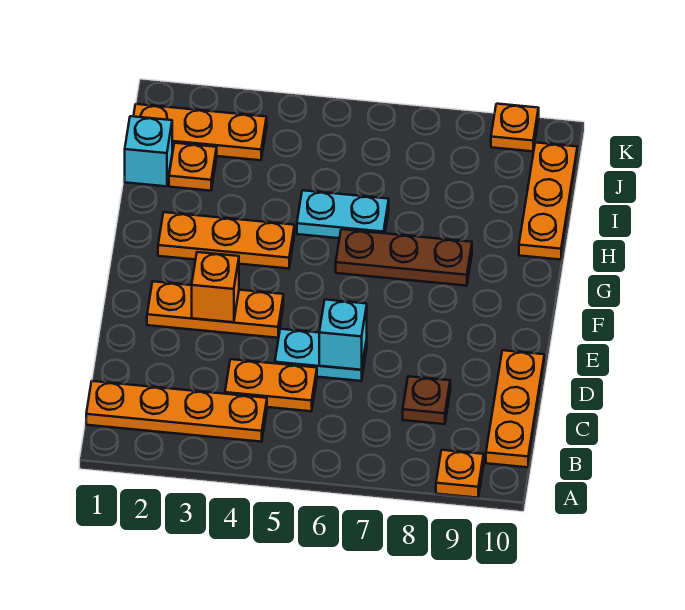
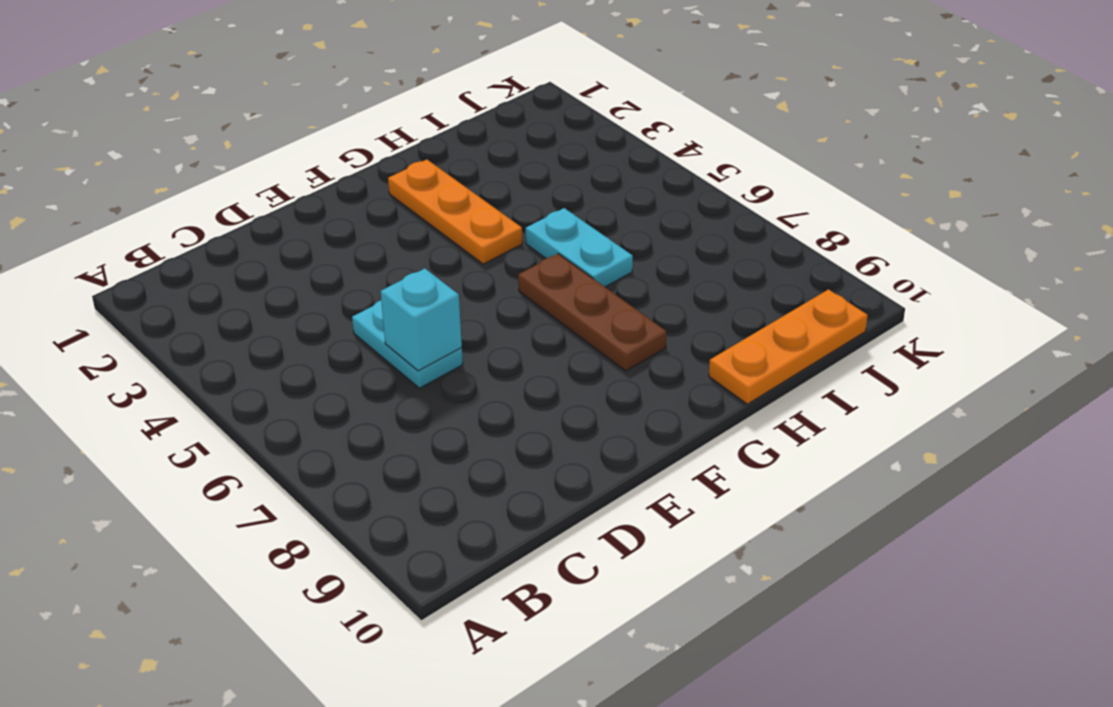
none -> orange 1x1 plate [436,450,484,498]
none -> orange 1x4 plate [86,381,267,442]
none -> orange 1x3 plate [486,350,544,467]

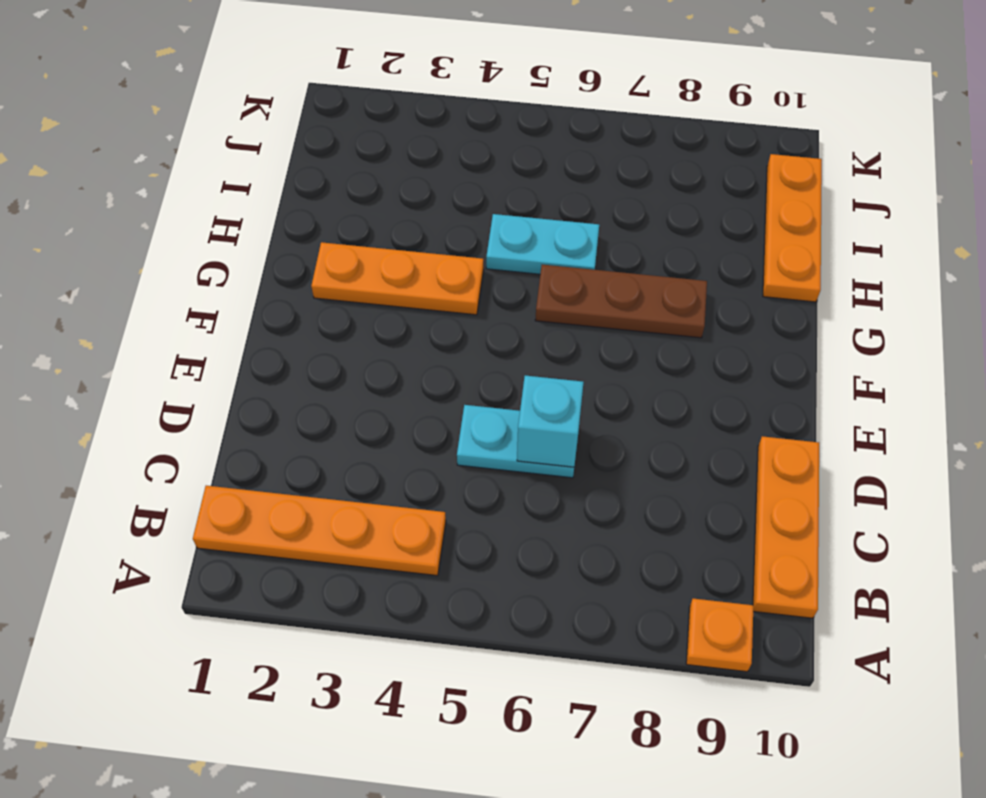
none -> orange 1x2 plate [225,359,317,411]
none -> brown 1x1 plate [403,376,450,424]
none -> orange 1x3 plate [147,281,283,338]

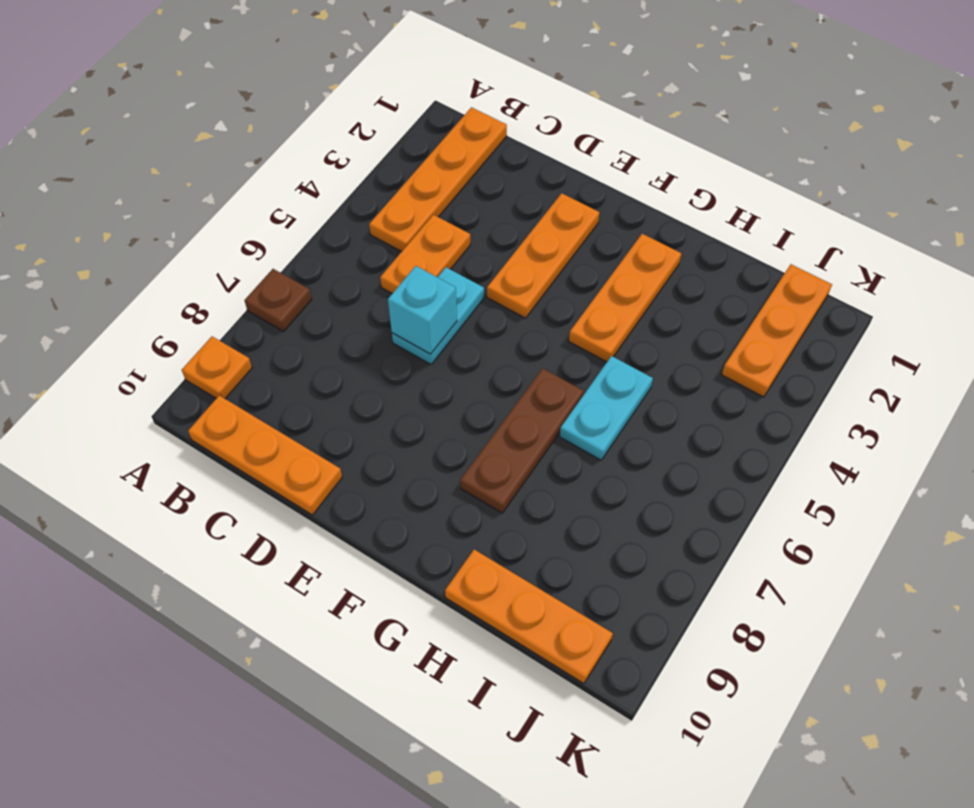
brown 1x1 plate [245,269,312,331] -> brown 1x1 plate moved to [403,376,450,424]
none -> cyan 1x1 brick [125,116,172,186]
none -> orange 1x1 plate [169,143,217,191]
none -> orange 1x1 plate [491,104,539,151]

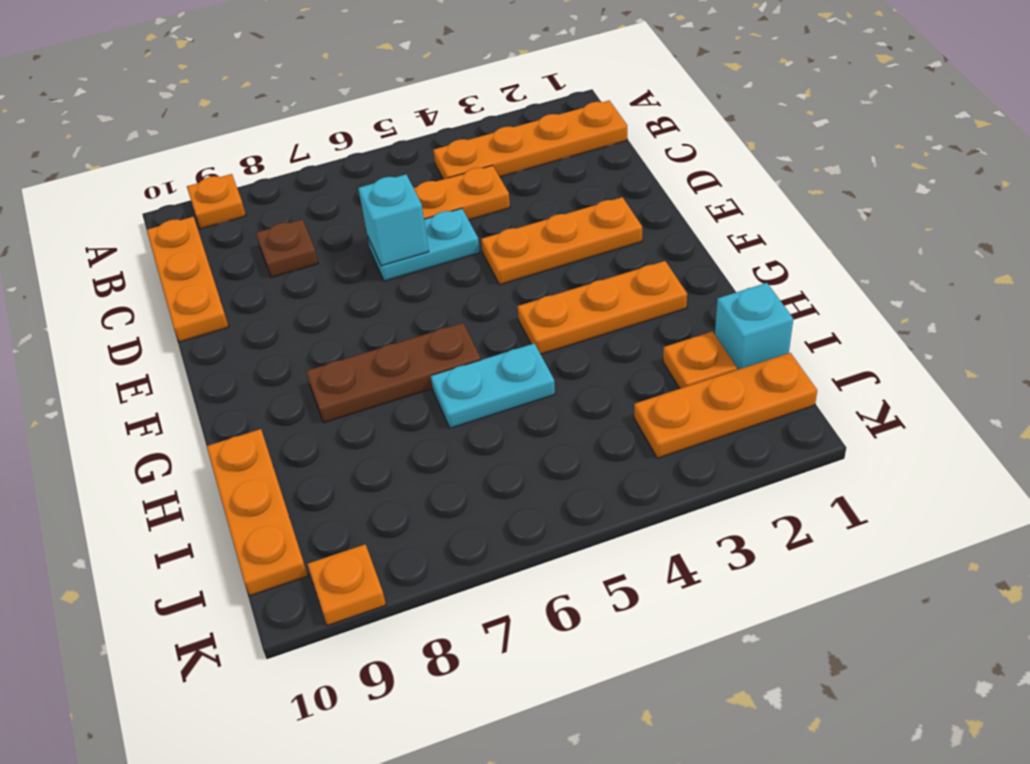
none -> orange 1x1 brick [192,252,239,322]

